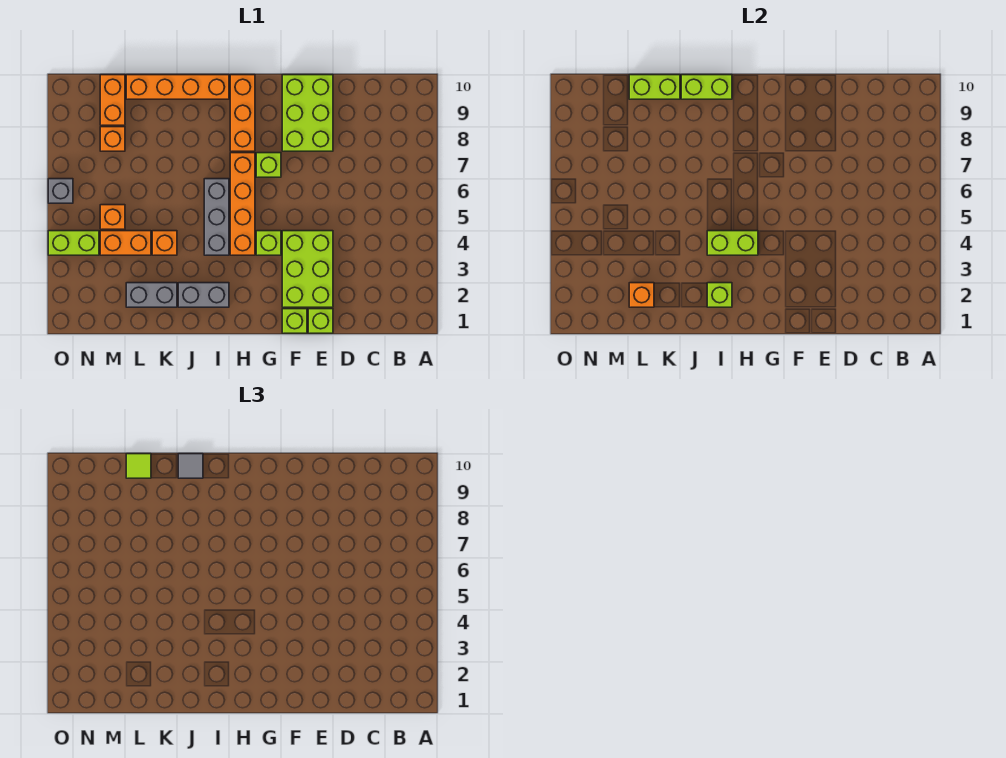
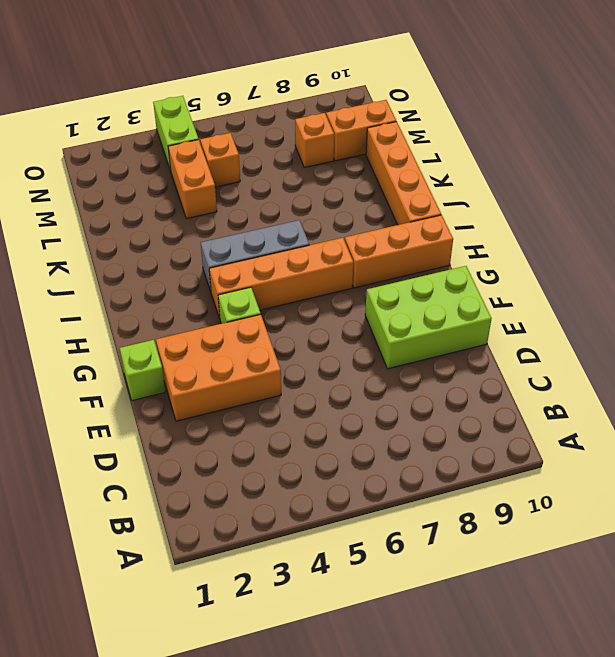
orange 2x3 brick [156,314,281,421] -> lime 2x3 brick [282,231,333,307]
none -> lime 1x1 brick [308,309,333,333]
none -> lime 1x1 brick [256,153,281,177]
none -> grey 1x2 brick [178,283,229,307]

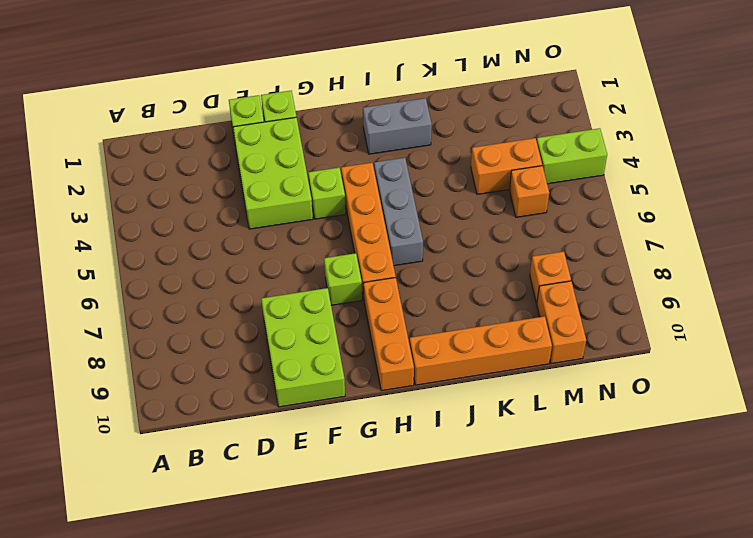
none -> grey 1x2 brick [126,283,177,307]
none -> orange 1x1 brick [152,231,177,255]
none -> grey 1x1 brick [48,179,73,203]

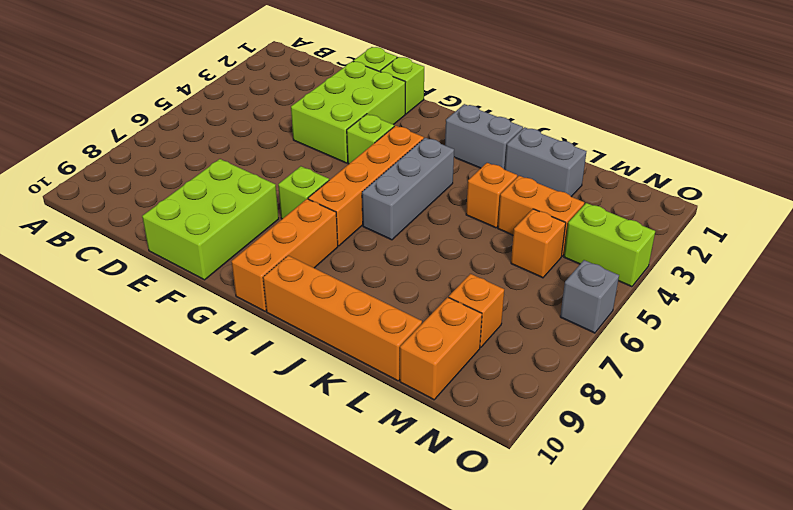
none -> lime 1x2 brick [707,231,758,255]
none -> lime 1x1 brick [707,283,732,307]
none -> lime 1x2 brick [681,75,732,99]

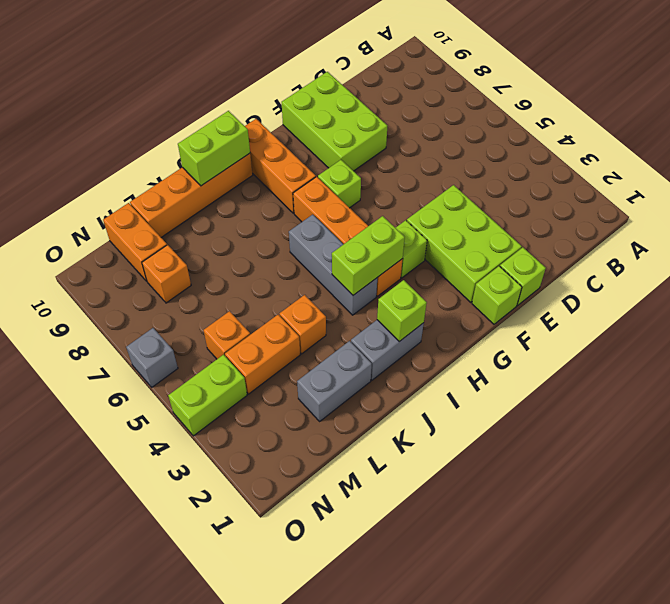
none -> lime 1x2 brick [629,75,680,99]
none -> orange 1x1 brick [629,283,654,307]
none -> grey 1x1 tile [178,454,203,478]

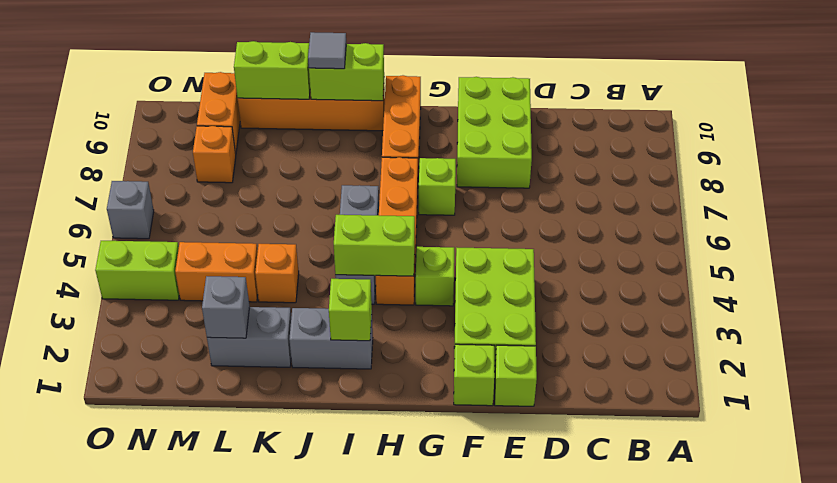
grey 1x1 brick [202,276,250,338] -> orange 1x1 brick [629,283,654,307]
none -> orange 1x1 brick [100,205,125,229]
none -> lime 1x1 tile [126,454,151,478]

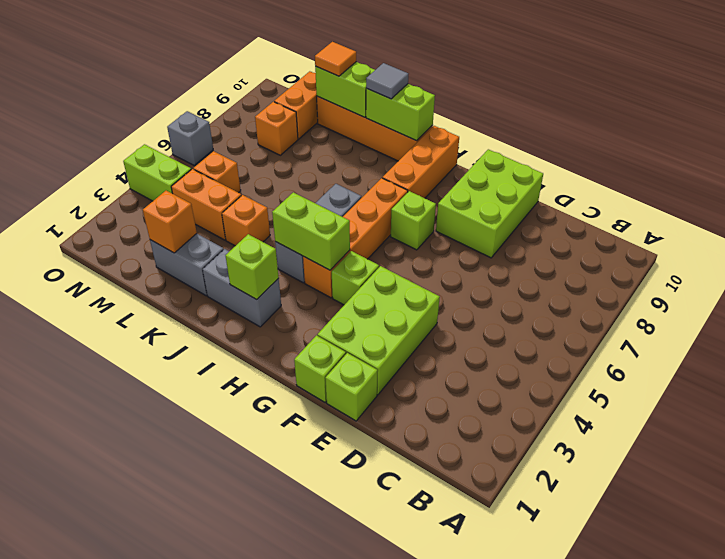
orange 1x1 tile [315,42,356,76] -> lime 1x1 tile [126,454,151,478]

